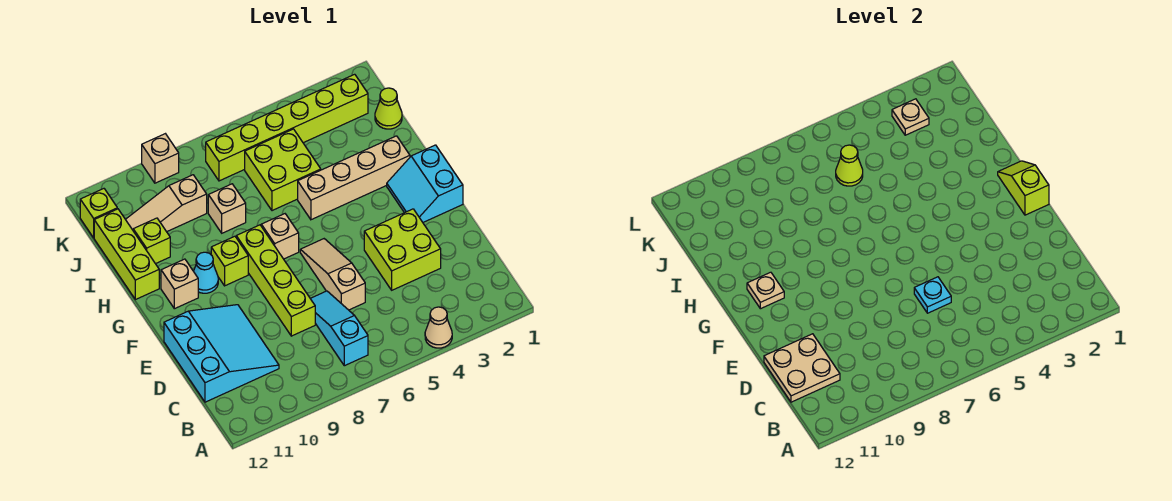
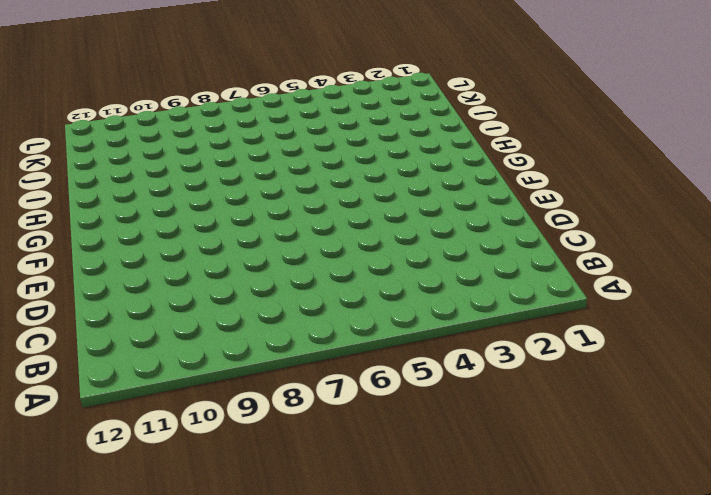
none -> tan 1x1 cone [425,307,452,348]
none -> cyan 1x3 slope [310,291,368,366]
none -> cyan 3x3 slope [164,305,279,402]

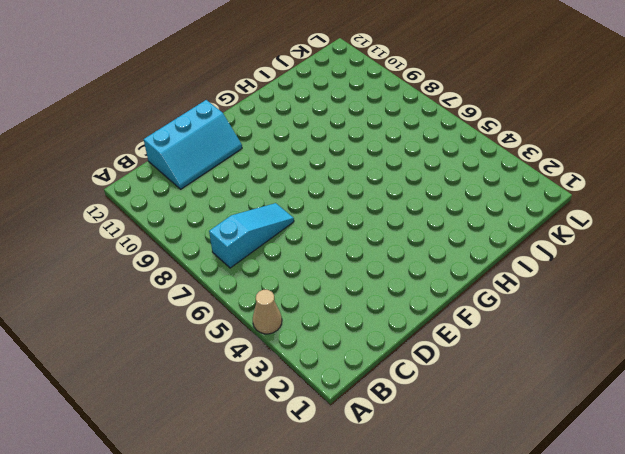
cyan 2x3 slope [144,100,242,189] -> cyan 3x3 slope [164,305,279,402]
none -> lime 2x2 brick [364,209,441,290]
none -> tan 1x3 slope [300,239,365,310]
none -> lime 1x4 brick [236,225,315,336]

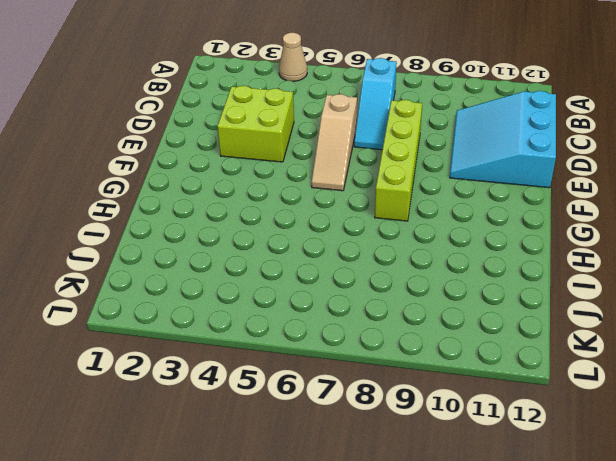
none -> cyan 2x2 slope [387,145,463,222]
none -> tan 1x1 brick [261,214,299,259]
none -> lime 1x1 brick [211,236,248,286]

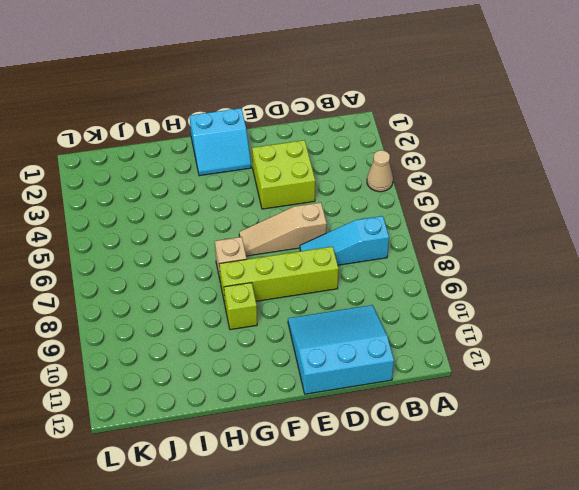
none -> cyan 1x1 cone [194,252,218,293]
none -> tan 1x1 brick [161,259,198,309]
none -> tan 1x4 brick [298,136,410,220]

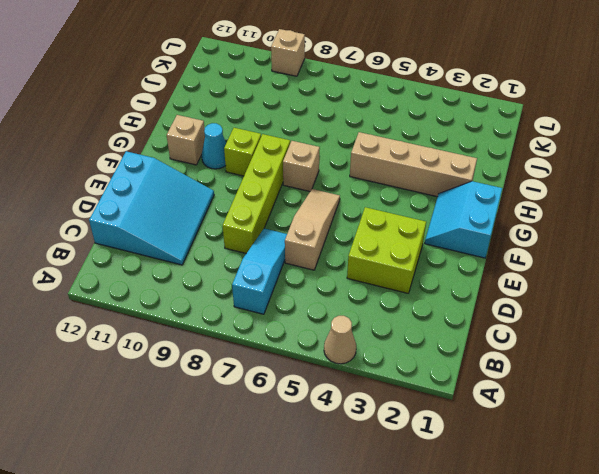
none -> lime 1x3 brick [94,209,159,300]
none -> lime 2x2 brick [245,129,321,211]
none -> tan 1x1 brick [208,184,246,233]

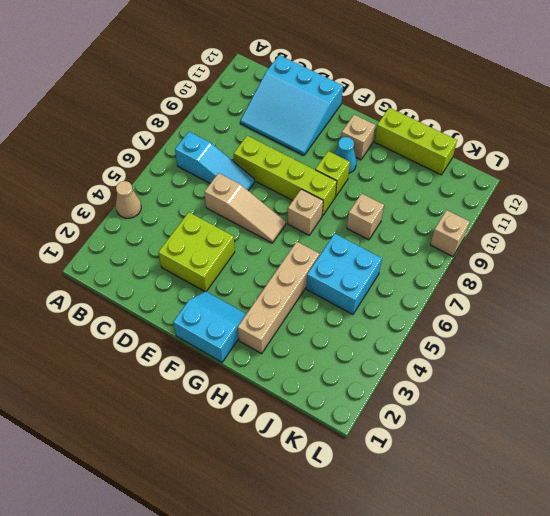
cyan 2x2 brick [306,234,382,314] -> lime 2x2 brick [245,129,321,211]
none -> lime 1x1 brick [133,218,170,264]
none -> lime 1x1 cone [375,88,402,129]
none -> tan 1x3 slope [125,175,207,232]

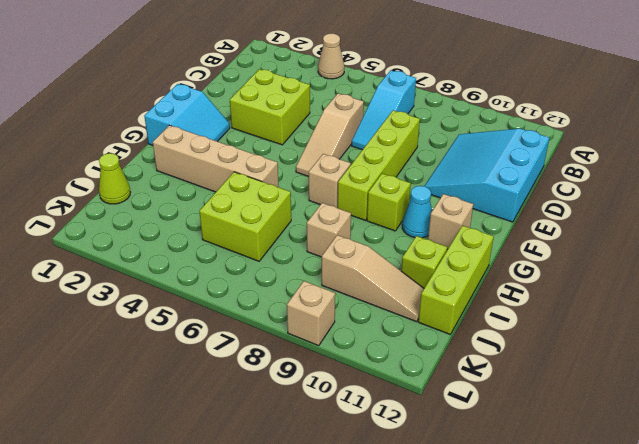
none -> lime 1x6 brick [206,74,368,181]
none -> lime 1x1 brick [80,189,117,238]
none -> tan 2x2 plate [764,334,840,402]

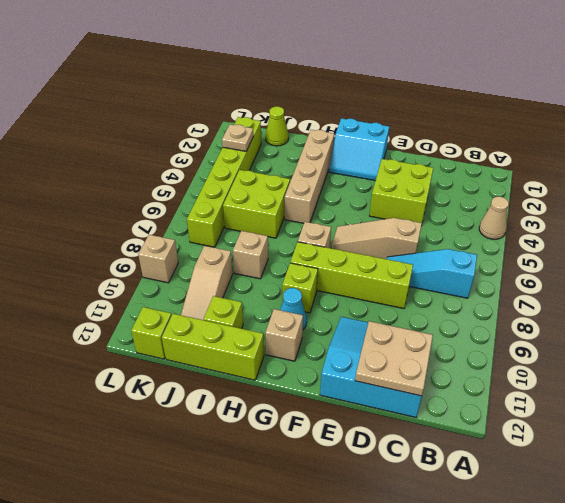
none -> cyan 1x1 plate [914,277,951,313]
none -> lime 1x2 slope [998,161,1049,215]
none -> tan 1x1 plate [747,272,784,309]

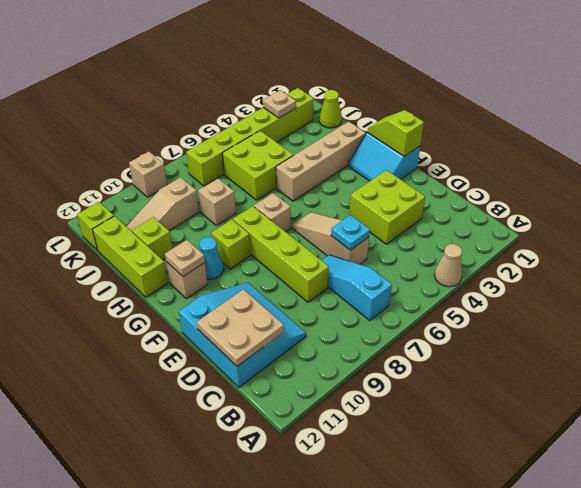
none -> lime 1x1 cone [836,145,863,186]

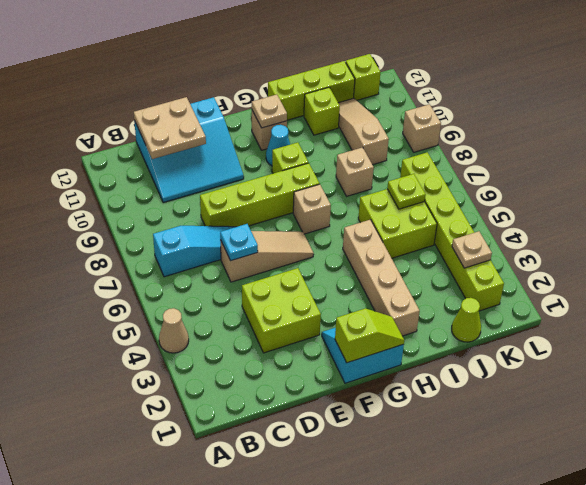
lime 1x1 plate [387,174,426,209] -> lime 1x1 cone [836,145,863,186]

